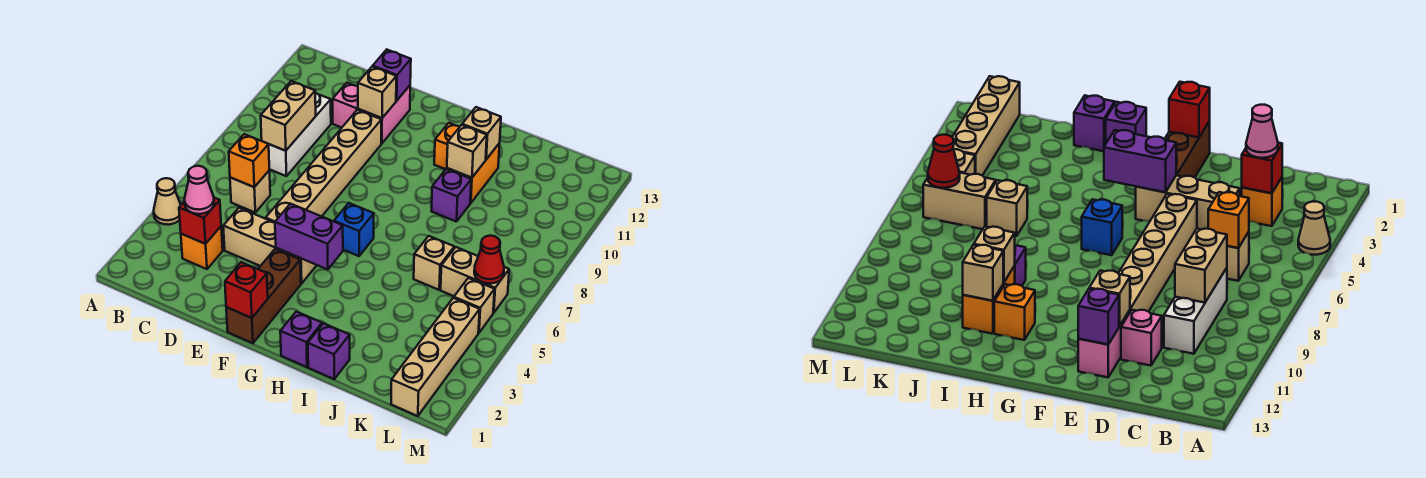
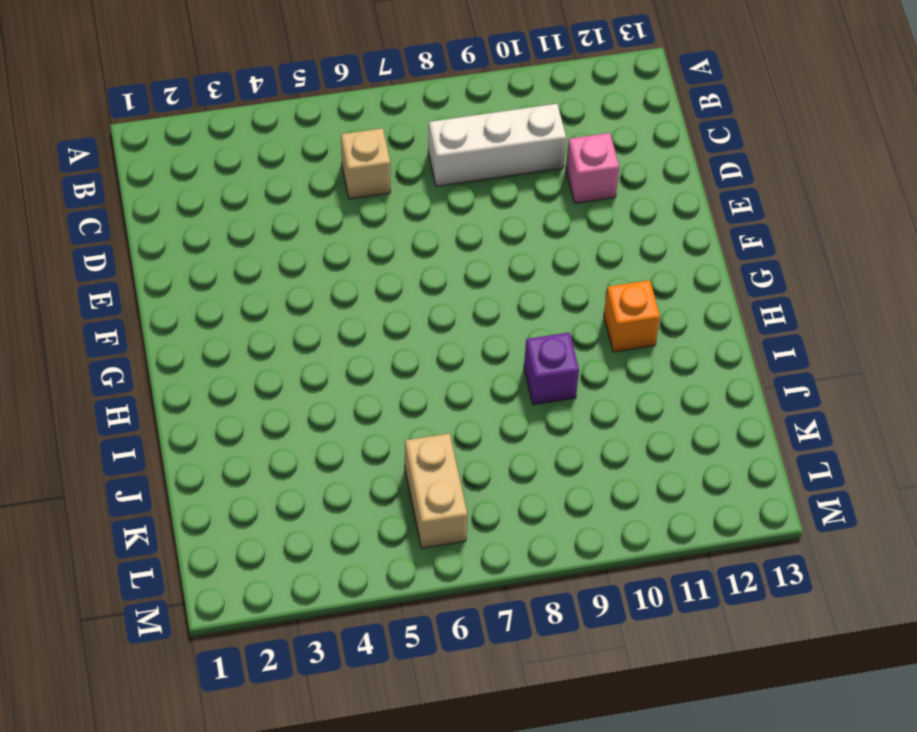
none -> tan 1x1 cone [154,178,181,225]
none -> orange 1x1 brick [181,227,223,269]
none -> tan 1x3 brick [223,208,317,284]
none -> tan 1x6 brick [266,110,381,223]

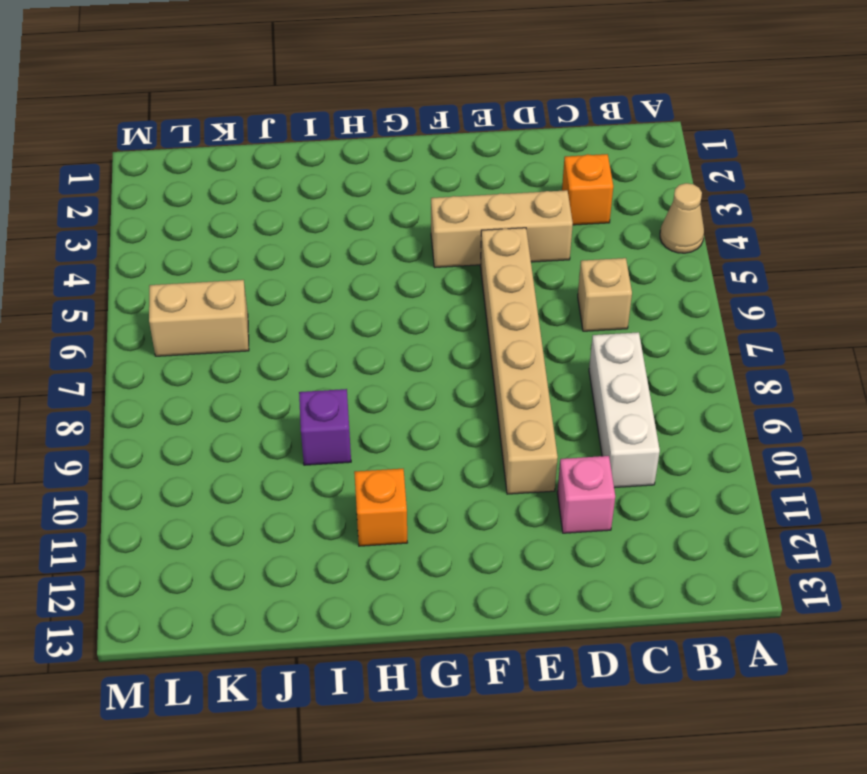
none -> pink 1x2 brick [358,86,410,144]
none -> brown 1x3 brick [226,249,301,343]
none -> blue 1x1 brick [334,203,374,256]
none -> purple 1x1 brick [280,312,322,367]

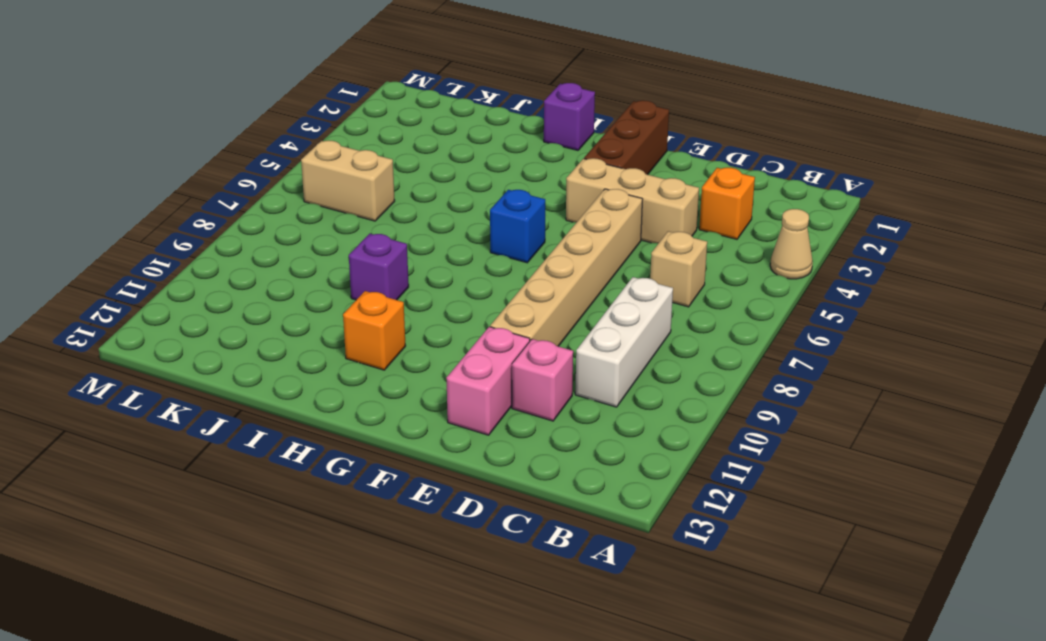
none -> purple 1x1 brick [308,323,350,379]
none -> orange 1x2 brick [447,143,500,203]
none -> tan 1x1 brick [414,236,454,290]
none -> tan 1x4 brick [391,298,480,416]

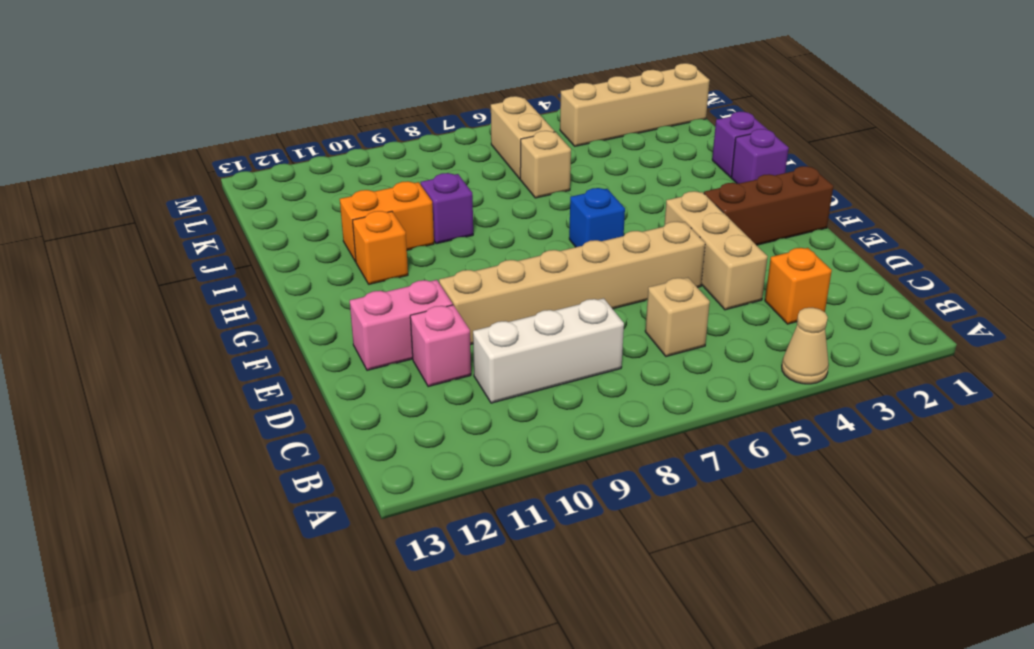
none -> tan 1x1 brick [454,278,495,333]
none -> red 1x1 brick [179,198,221,244]
none -> orange 1x1 brick [229,134,269,187]
none -> tan 1x2 brick [261,81,316,151]

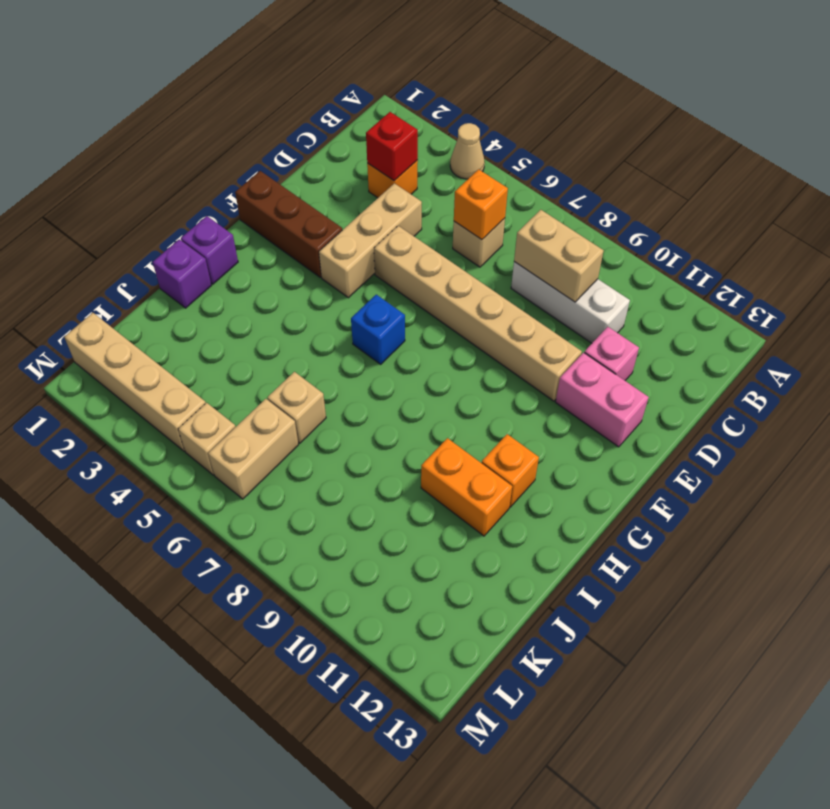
none -> purple 1x1 brick [432,169,471,222]
none -> tan 1x1 brick [358,66,396,118]
none -> purple 1x1 brick [373,50,411,101]
none -> red 1x1 brick [225,262,268,318]

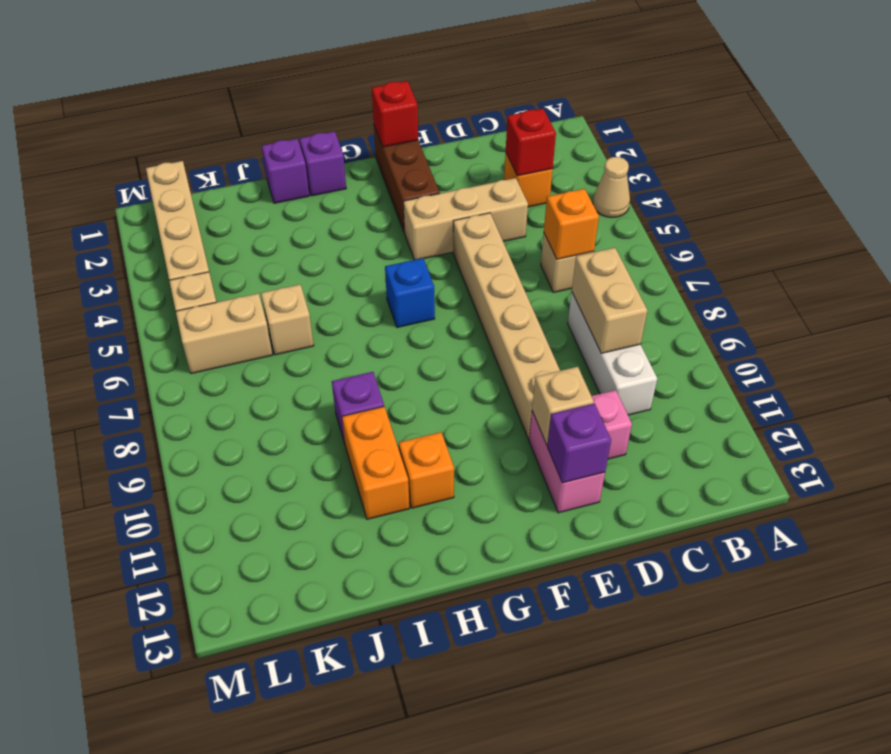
none -> purple 1x2 brick [275,204,343,270]
none -> tan 1x1 brick [447,125,487,178]
none -> tan 1x1 brick [462,107,501,159]
none -> red 1x1 cone [474,236,504,283]

